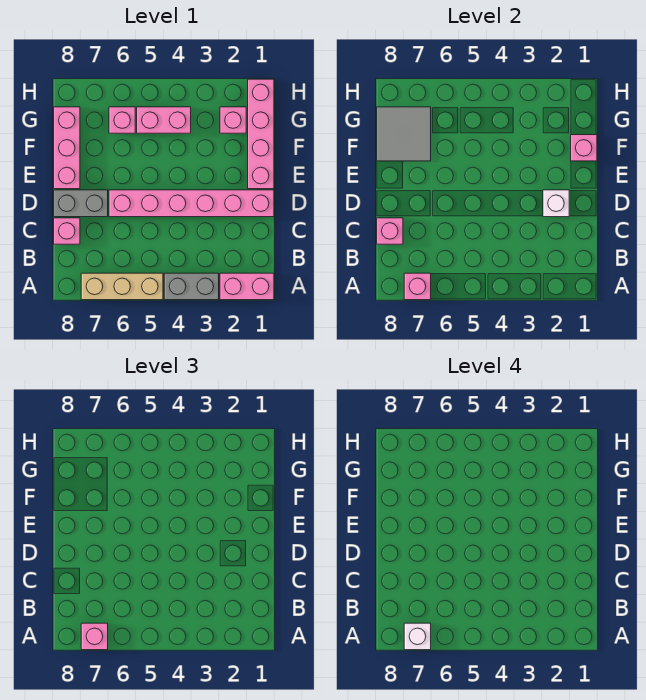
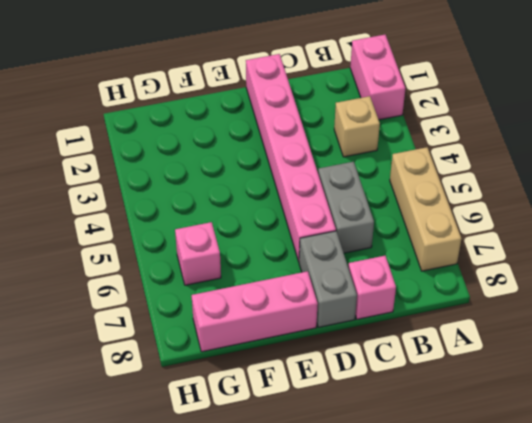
tan 1x1 brick [334,96,380,157] -> none
grey 1x2 brick [318,162,374,253] -> grey 1x2 brick moved to [164,273,219,300]
none -> pink 1x4 brick [248,79,274,189]
none -> pink 1x1 brick [220,107,246,133]
none -> pink 1x2 brick [137,107,191,133]

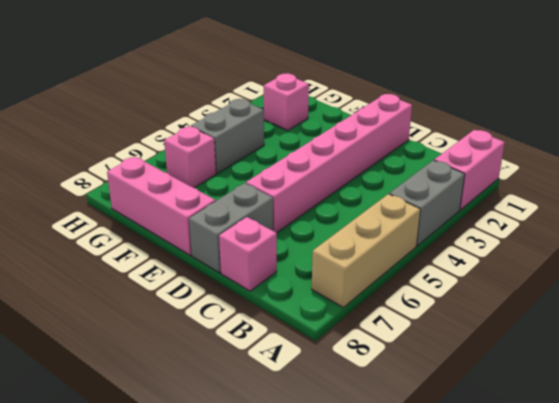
grey 1x2 brick [191,99,264,173] -> pink 1x2 brick [137,107,191,133]
none -> pink 1x4 brick [248,79,274,189]
none -> pink 1x1 brick [404,273,431,300]
none -> pink 1x1 brick [377,218,403,244]

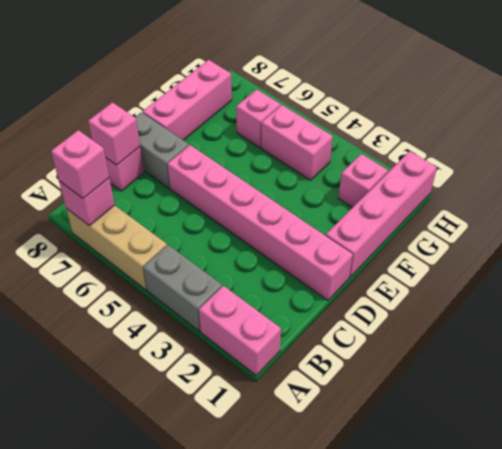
none -> white 1x1 brick [543,190,569,217]
none -> pink 1x1 brick [571,135,597,161]
none -> grey 2x2 tile [377,107,431,161]

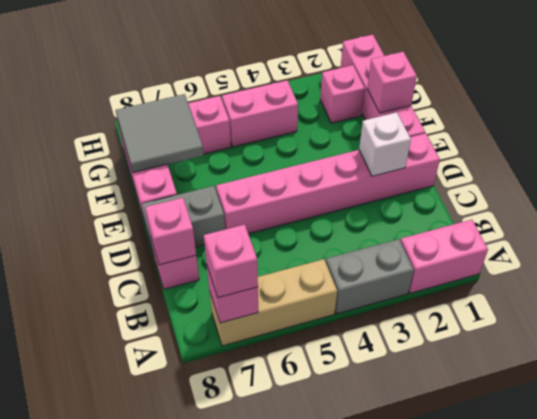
none -> white 1x1 brick [404,623,431,650]

